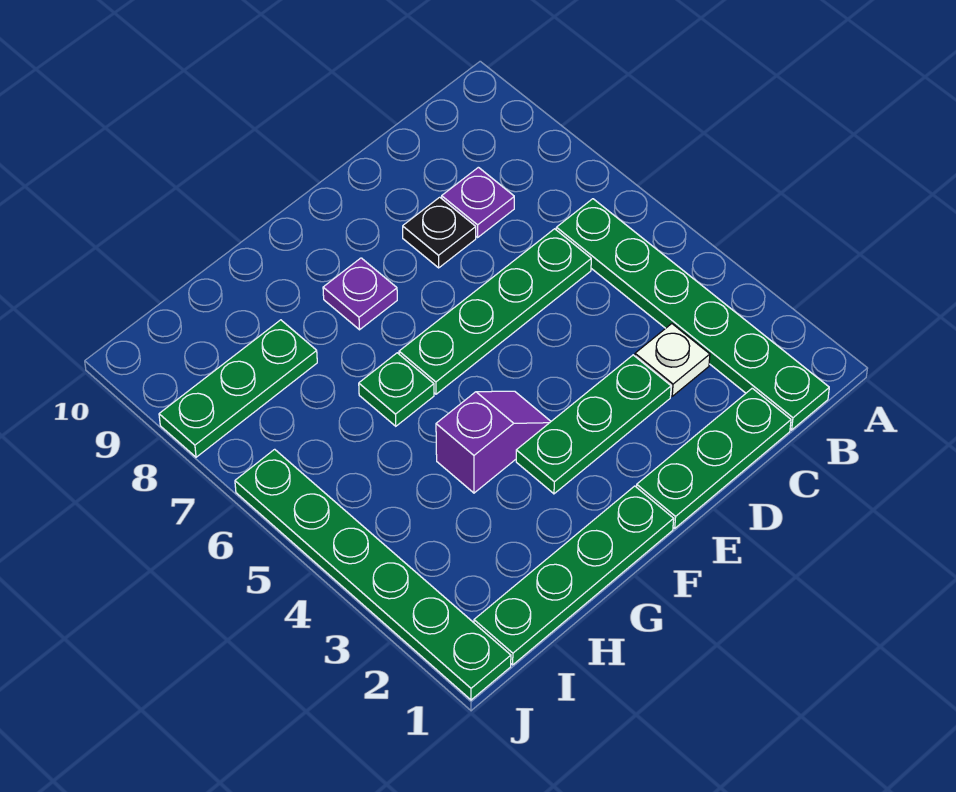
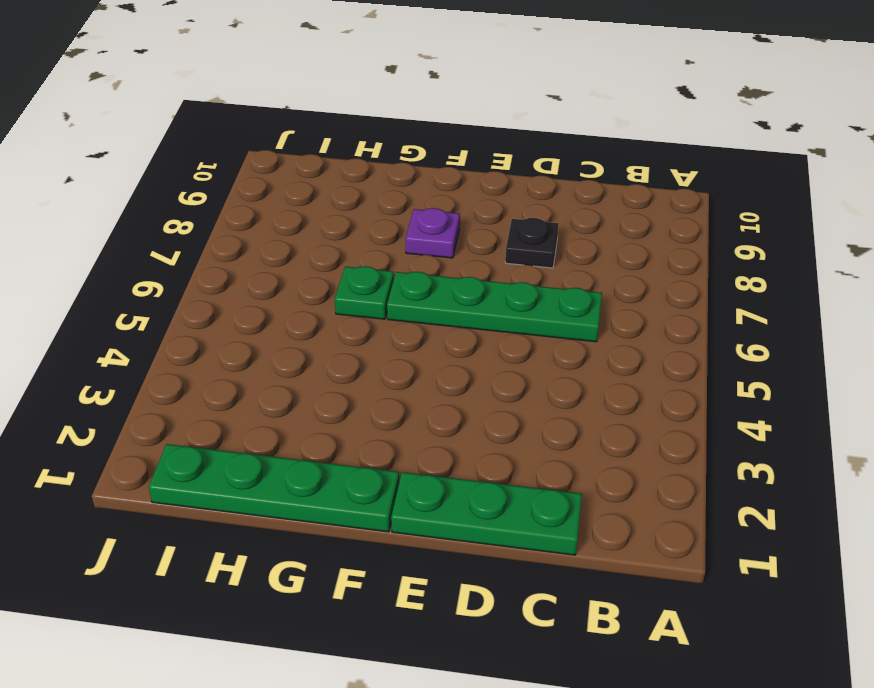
none -> green 1x6 plate [556,199,829,430]
none -> white 1x1 plate [635,324,710,396]
none -> purple 1x1 plate [442,167,514,237]

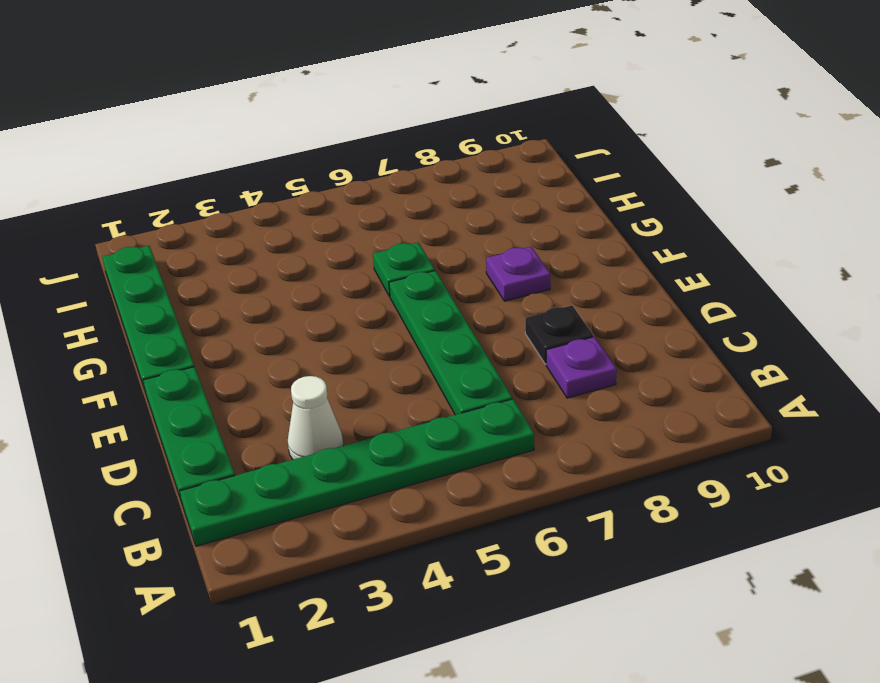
white 1x1 cone [288,376,343,459] -> white 1x1 plate [635,324,710,396]
none -> green 1x3 plate [516,355,671,494]
none -> purple 1x2 slope [436,391,551,493]
none -> green 1x3 plate [159,320,317,457]

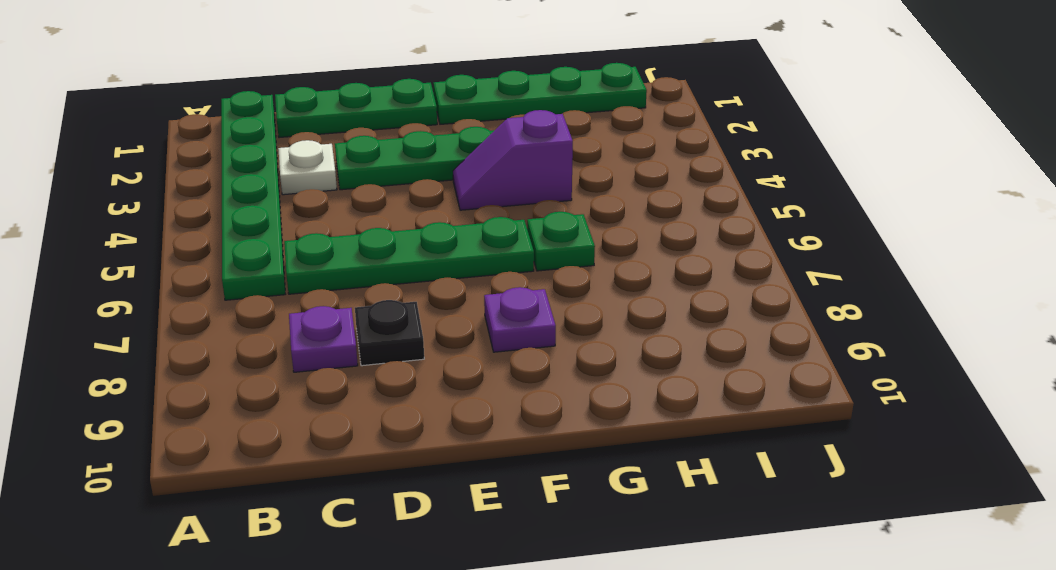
none -> green 1x3 plate [159,320,317,457]
none -> green 1x6 plate [235,449,511,700]

